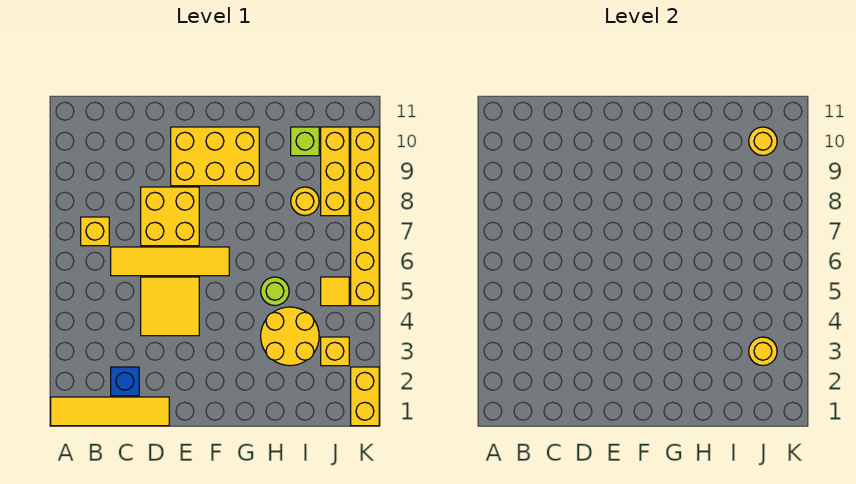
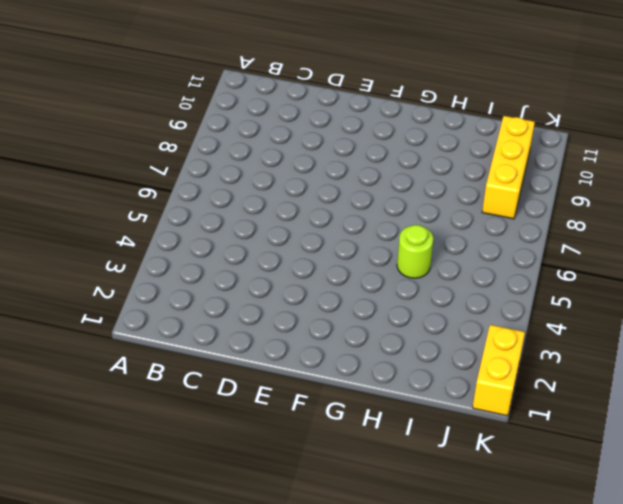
none -> yellow 1x4 tile [51,397,169,426]
none -> yellow 1x1 brick [81,217,109,246]
none -> blue 1x1 brick [111,367,139,396]

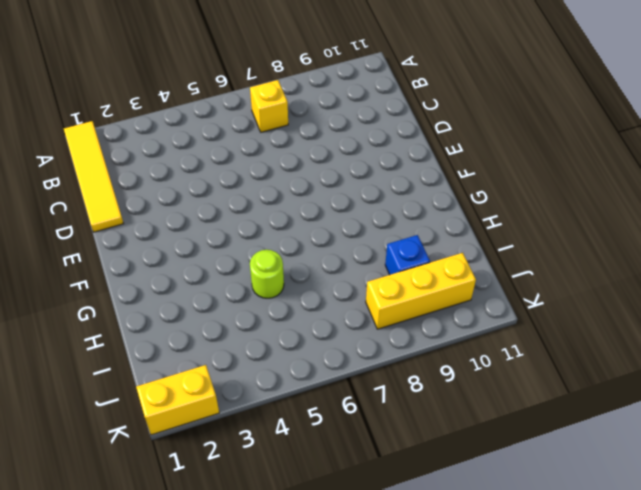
blue 1x1 brick [385,235,430,275] -> blue 1x1 brick moved to [111,367,139,396]
none -> yellow 1x4 tile [111,247,229,276]
none -> yellow 2x2 tile [141,277,199,336]
none -> yellow 2x2 brick [141,187,199,246]

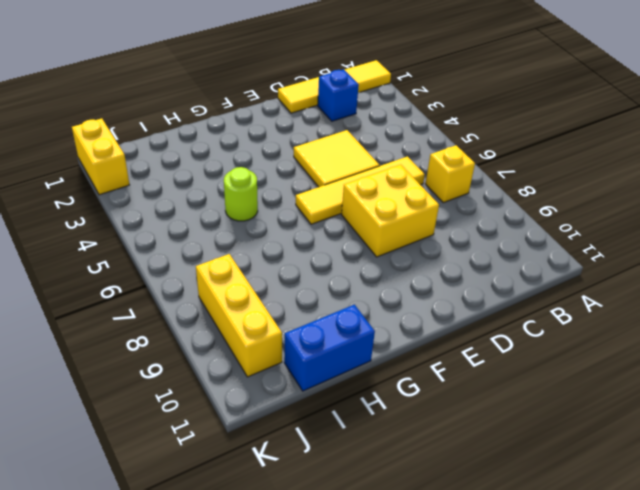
blue 1x2 brick [284,305,375,391] -> none
none -> yellow 2x3 brick [171,127,259,186]
none -> yellow 2x2 round brick [261,307,319,366]
none -> yellow 1x1 round brick [291,187,319,216]

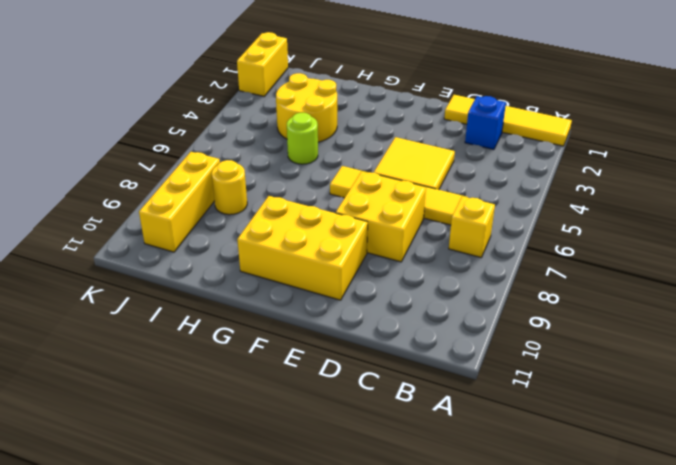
none -> lime 1x1 brick [291,127,319,156]
none -> yellow 1x1 brick [321,337,349,366]
none -> yellow 1x1 tile [321,277,349,306]

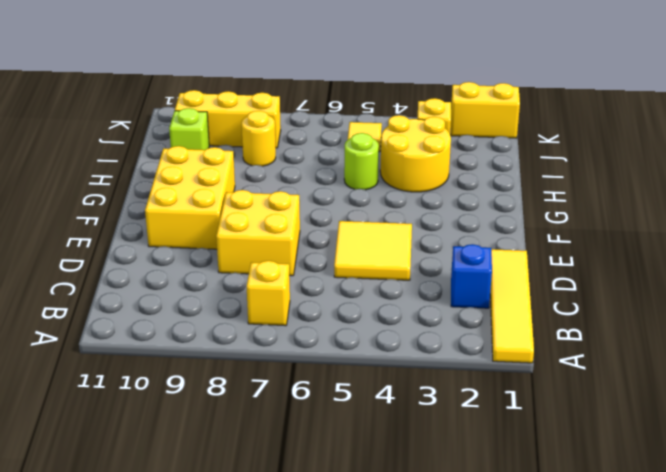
none -> yellow 1x4 tile [111,247,229,276]
none -> yellow 1x6 brick [351,127,379,306]
none -> yellow 1x1 round brick [749,337,777,366]

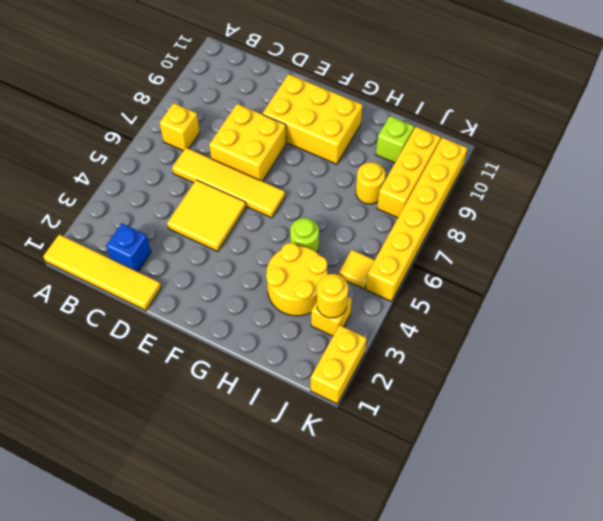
none -> yellow 1x1 round brick [749,127,777,156]

